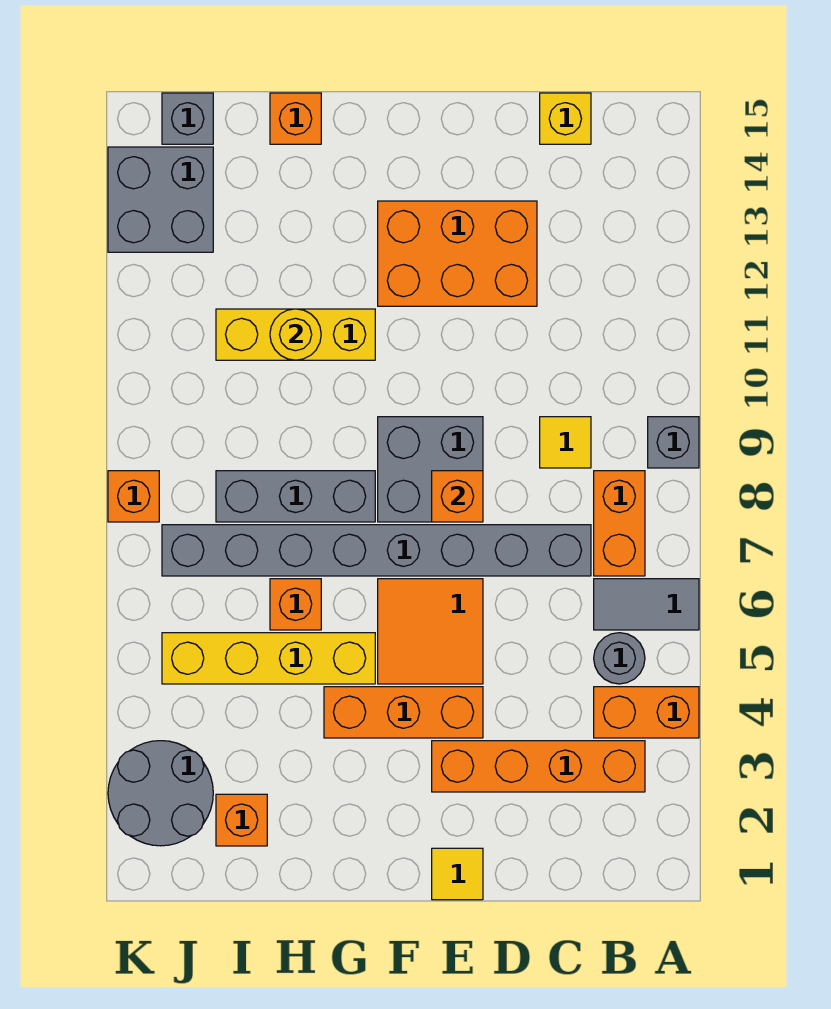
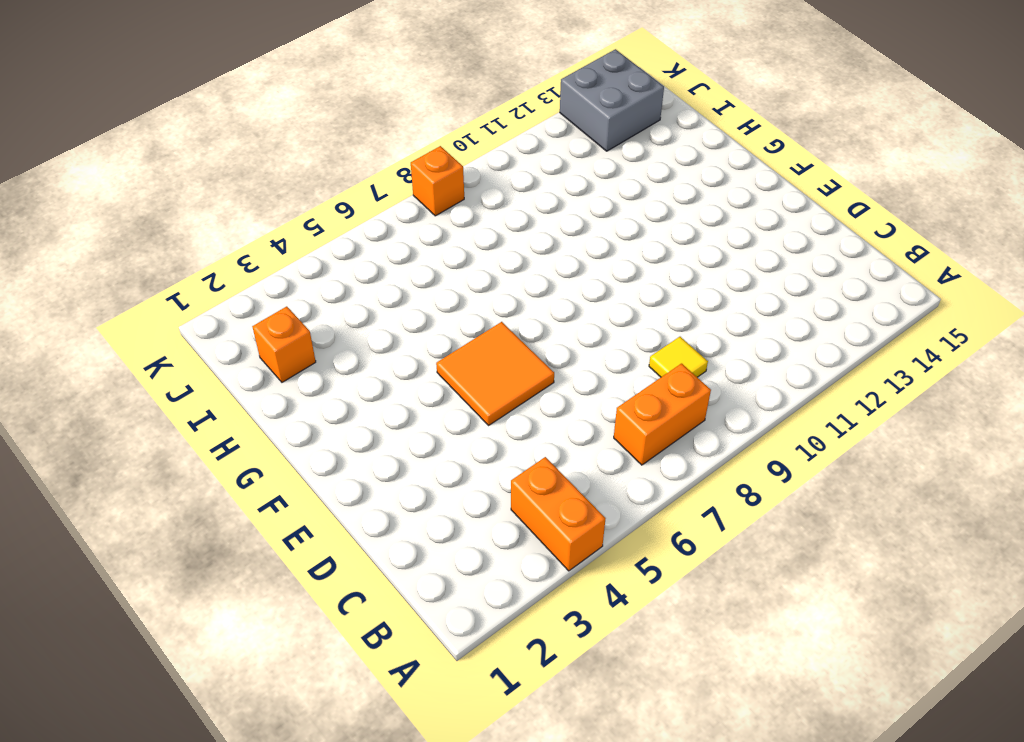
none -> grey 1x2 tile [594,579,699,630]
none -> grey 1x1 brick [648,417,699,468]
none -> orange 1x4 brick [432,741,645,792]

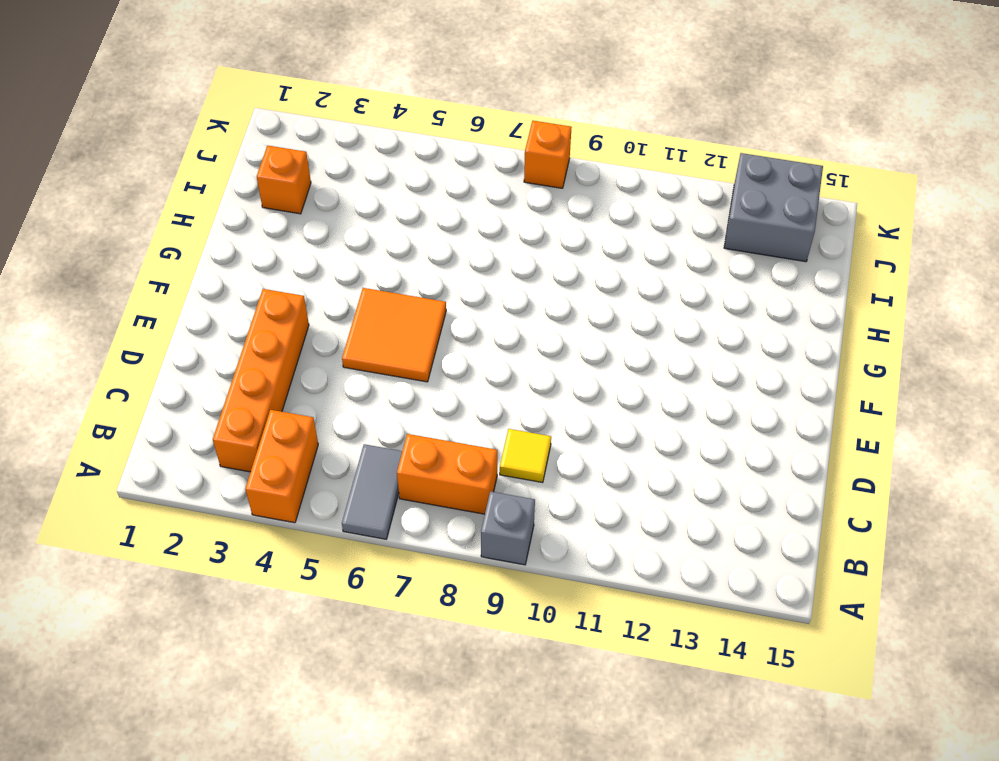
none -> grey 1x1 round brick [594,633,645,684]
none -> grey 1x8 brick [162,525,591,576]
none -> yellow 1x1 brick [540,93,591,144]

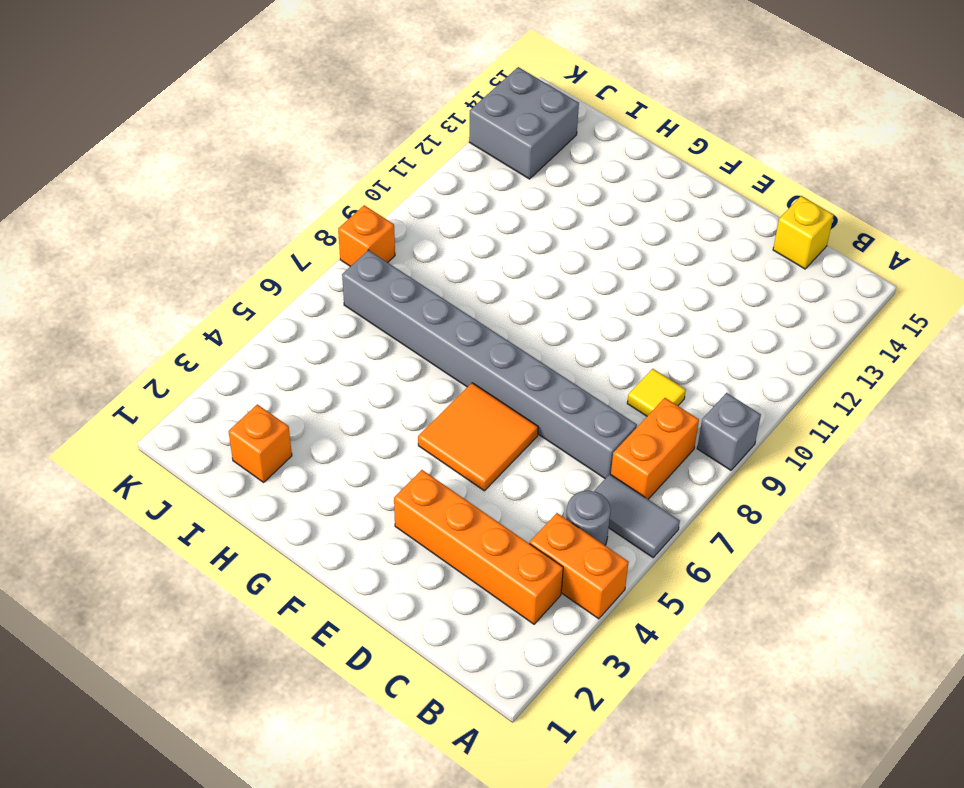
none -> orange 2x3 brick [378,201,537,306]
none -> yellow 1x1 tile [432,848,483,900]
none -> orange 1x3 brick [324,687,483,738]

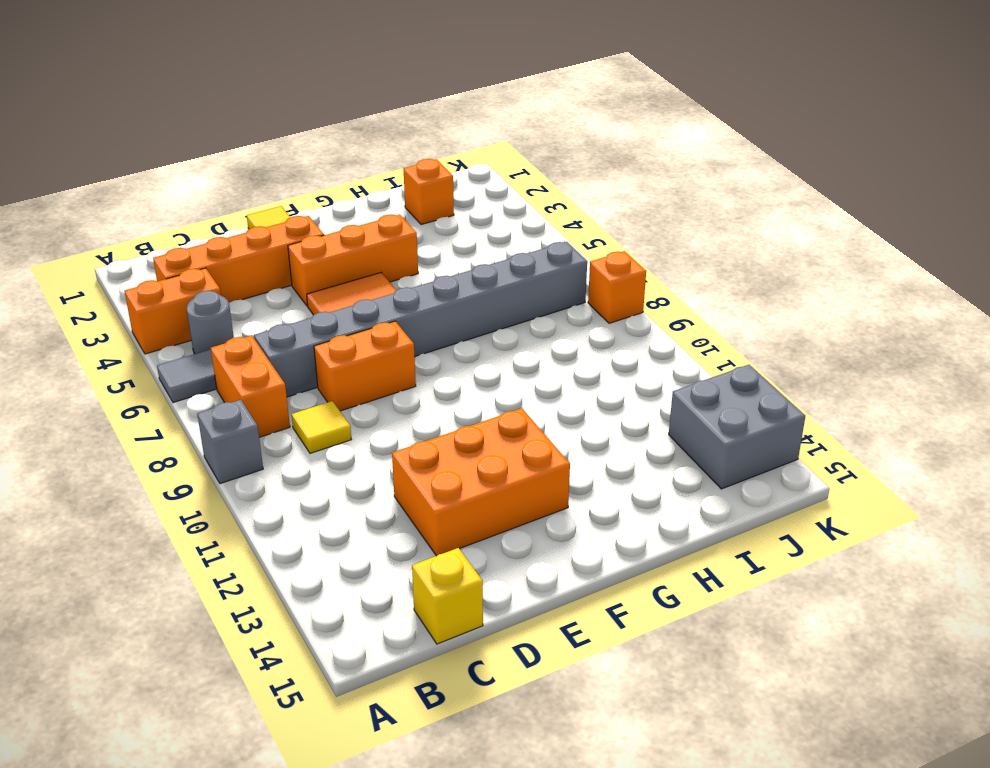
orange 1x2 brick [314,321,416,411] -> grey 2x2 brick [378,417,483,522]
none -> yellow 1x4 brick [162,633,375,684]
none -> grey 1x3 brick [216,471,375,522]
none -> yellow 1x3 brick [216,309,375,360]

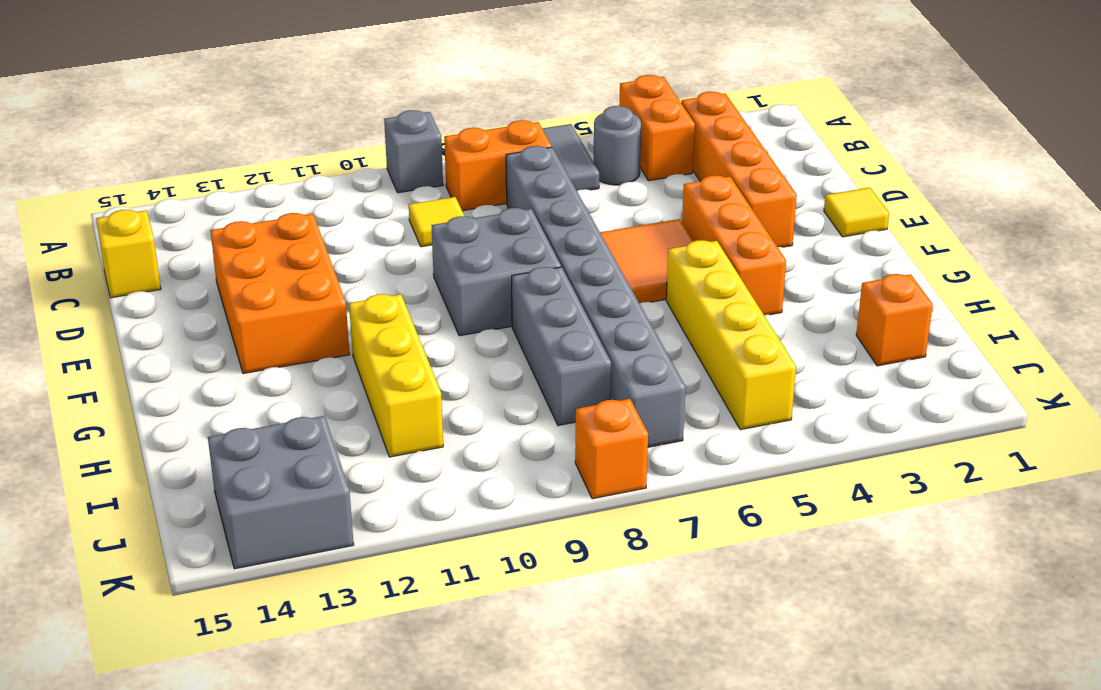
none -> orange 1x1 brick [270,579,321,630]
none -> orange 1x1 brick [270,93,321,144]
none -> grey 2x2 round brick [108,741,213,846]

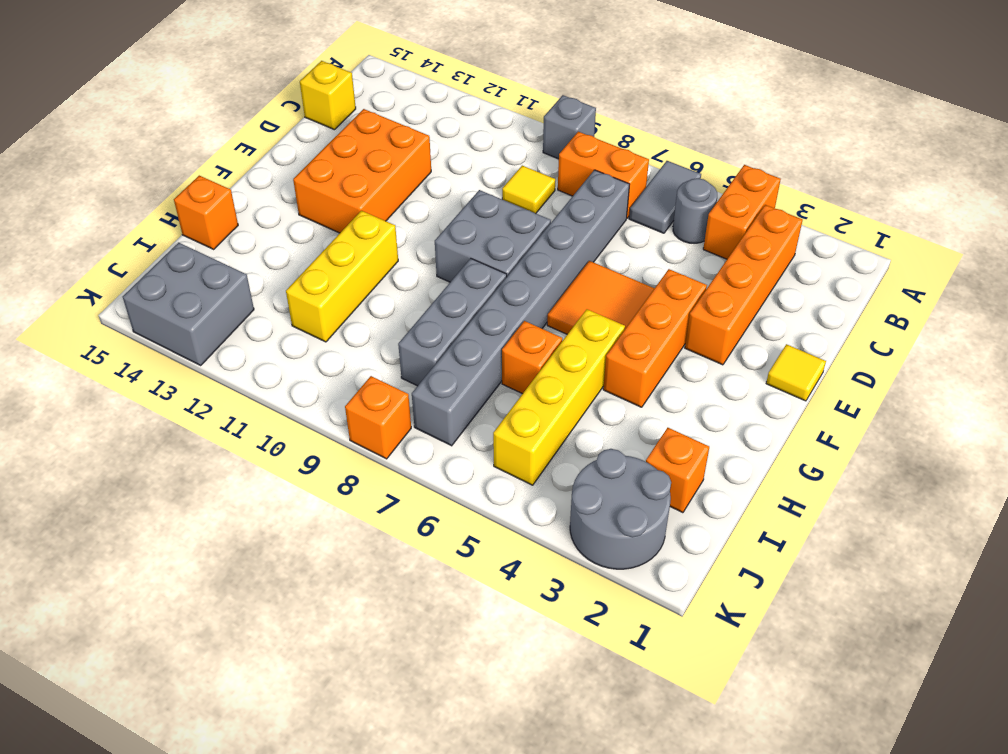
none -> grey 1x1 brick [162,93,213,144]
none -> orange 1x1 brick [432,471,483,522]
none -> yellow 1x1 round brick [270,309,321,360]

